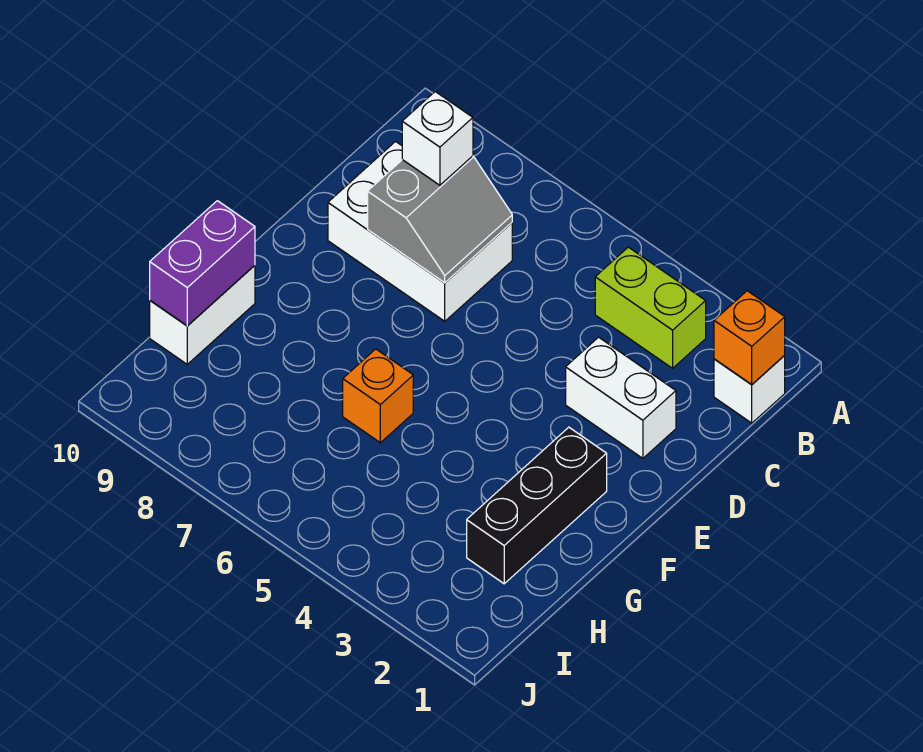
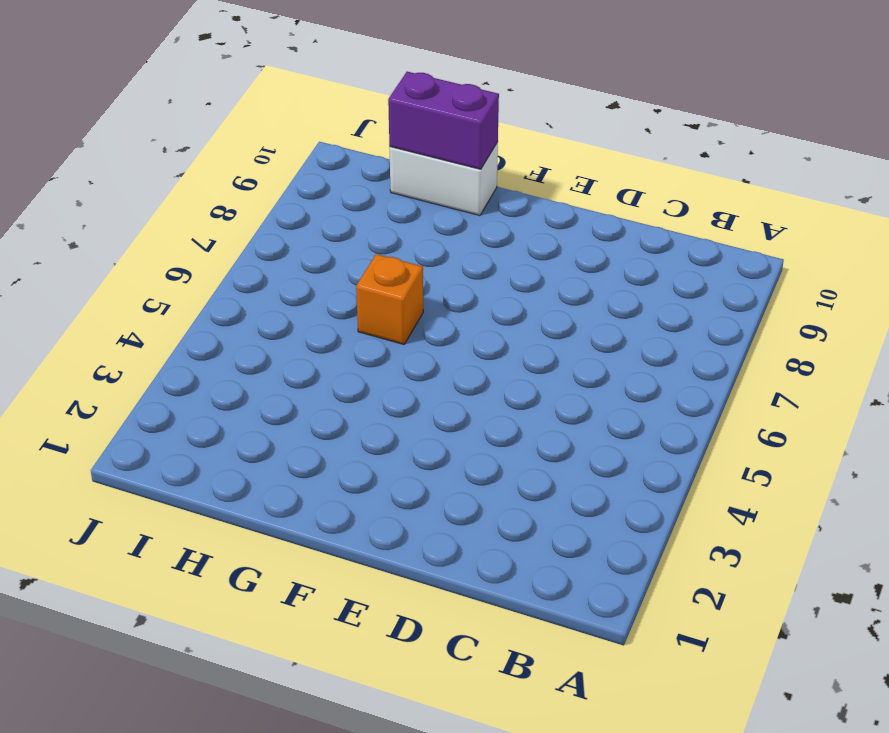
none -> white 1x1 brick [714,356,785,423]
none -> lime 1x2 brick [595,247,706,368]

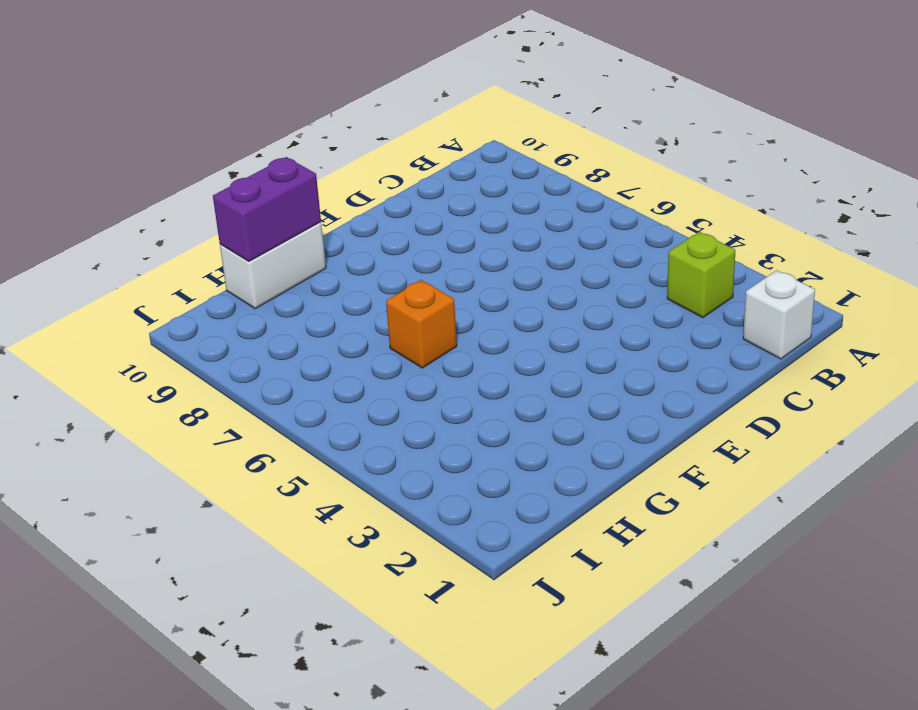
lime 1x1 brick [667,232,735,318] -> lime 1x2 brick [595,247,706,368]
none -> white 2x3 brick [328,141,512,321]
none -> white 1x2 brick [566,337,676,458]

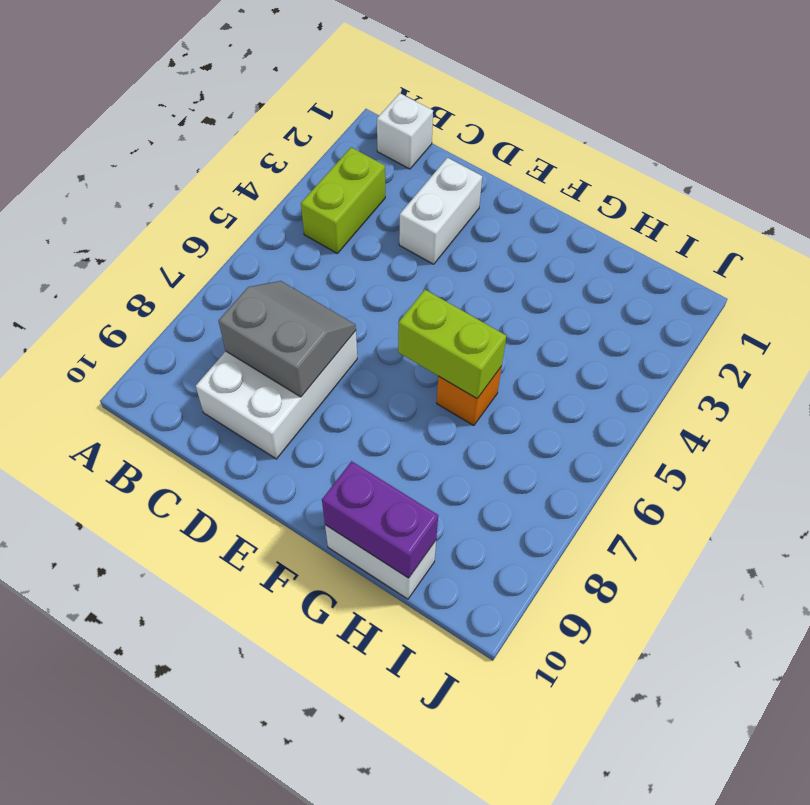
lime 1x2 brick [398,290,506,398] -> none
none -> black 1x3 brick [467,427,607,584]
none -> orange 1x1 brick [714,291,785,385]

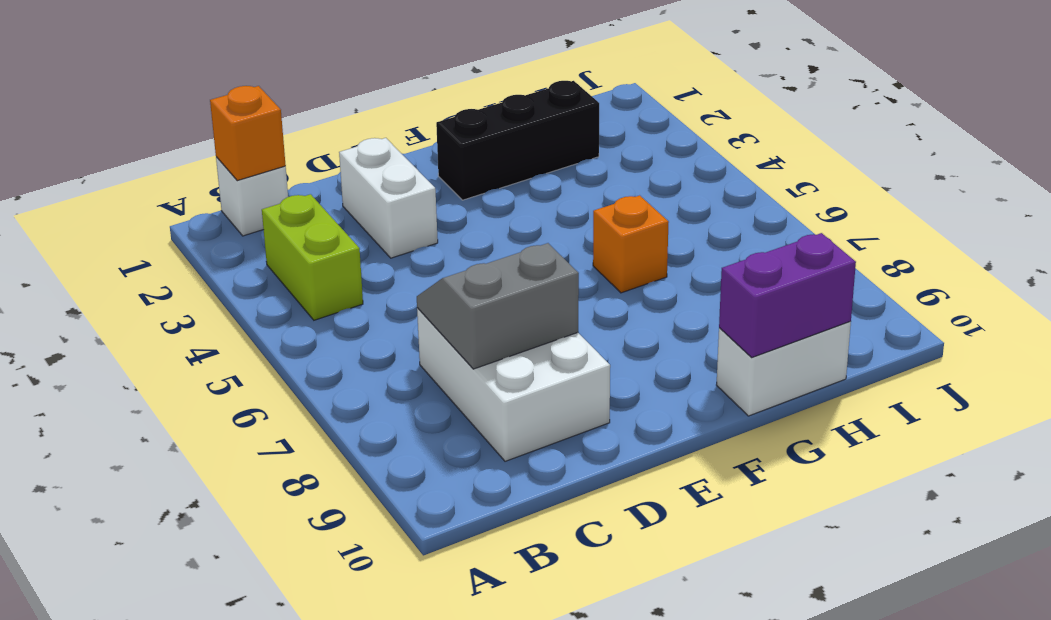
none -> white 1x1 brick [402,92,473,185]

